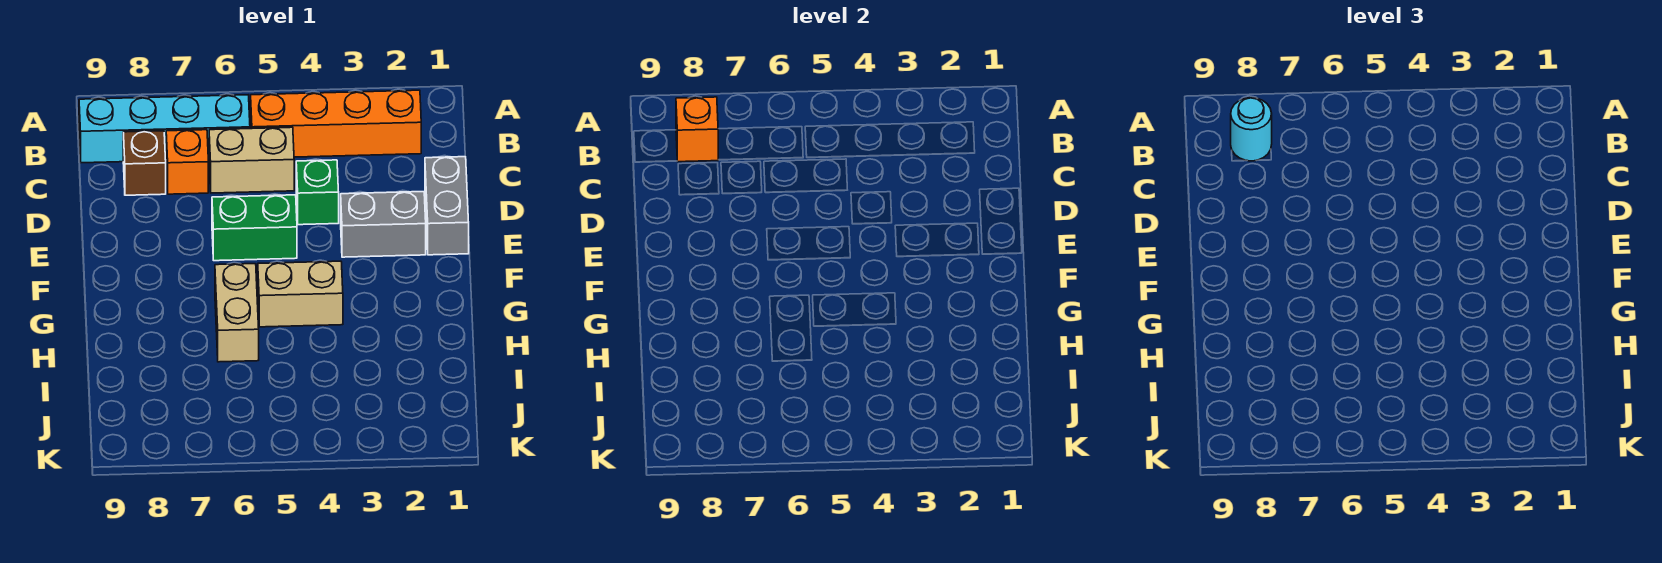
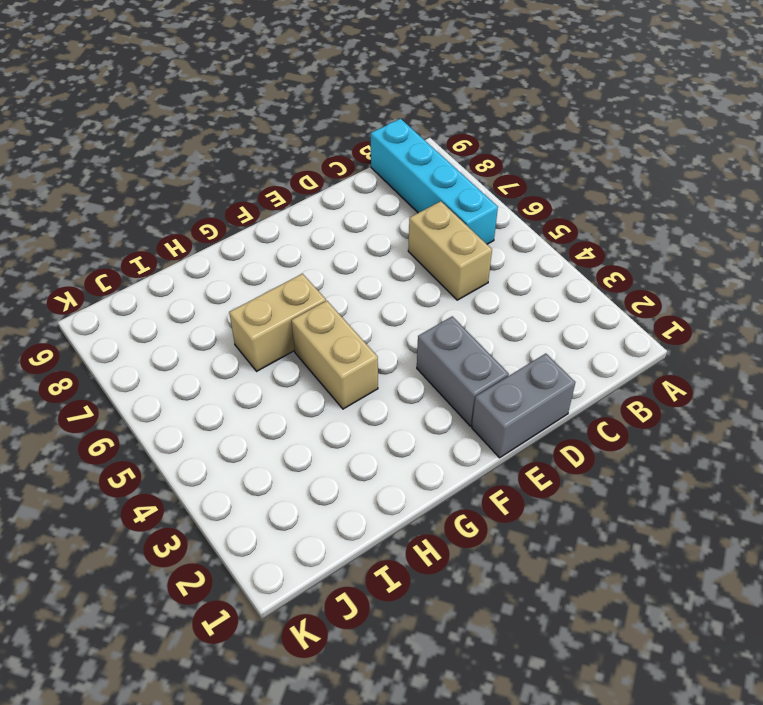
none -> orange 1x4 brick [251,90,421,157]
none -> orange 1x1 brick [166,130,208,194]
none -> brown 1x1 brick [123,131,166,195]

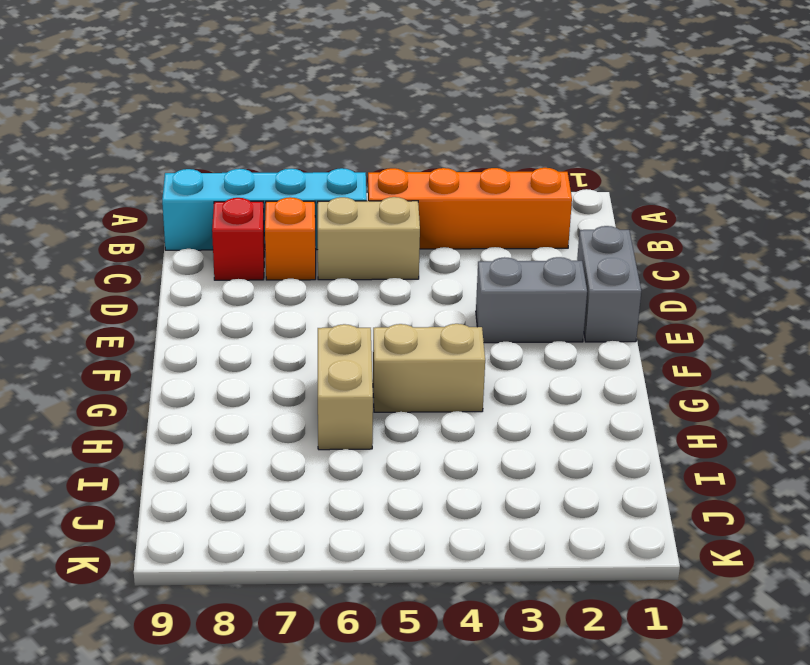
red 1x1 brick [212,198,265,280] -> brown 1x1 brick [123,131,166,195]
none -> green 1x1 brick [296,160,339,225]
none -> green 1x2 brick [212,195,297,261]
none -> orange 1x1 brick [676,97,718,162]

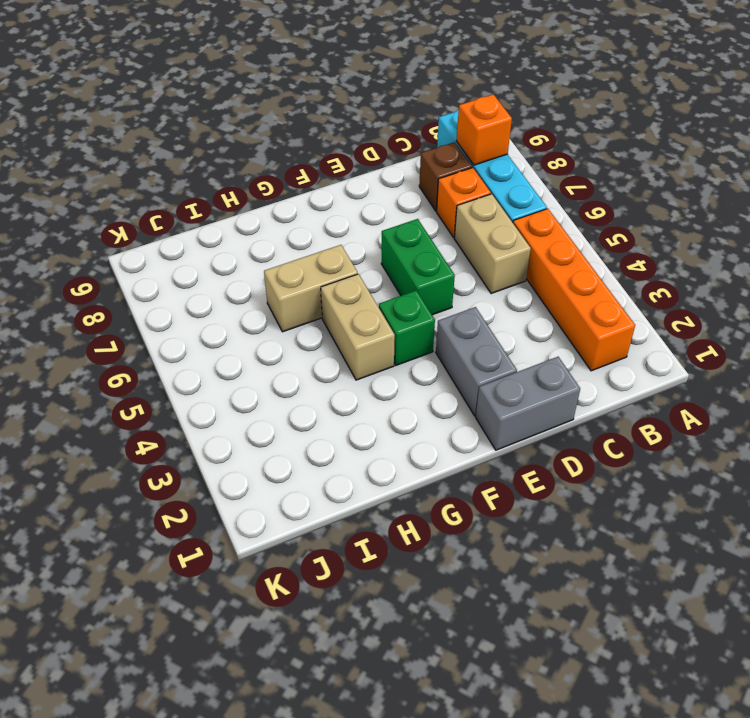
green 1x1 brick [379,290,435,365] -> green 1x1 brick moved to [296,160,339,225]
none -> cyan 1x1 round brick [1231,98,1272,161]

